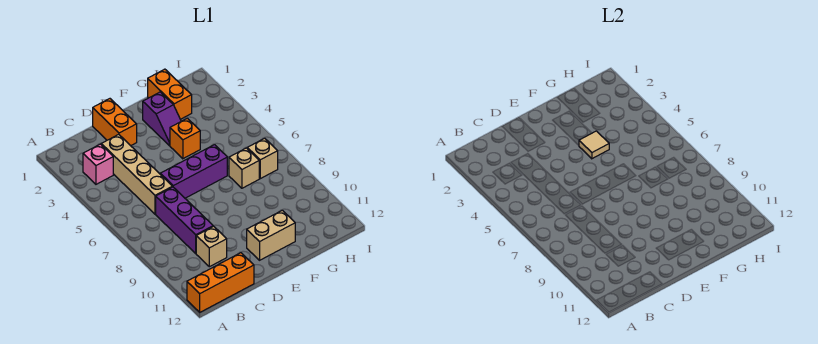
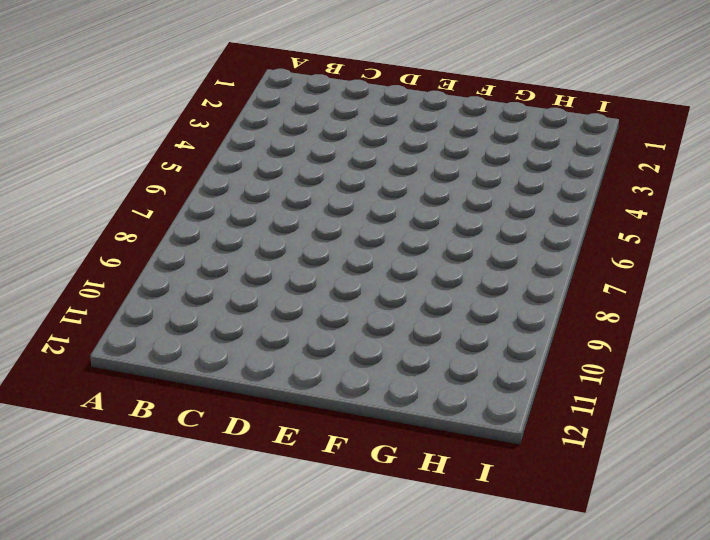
none -> orange 1x3 brick [187,253,254,312]
none -> pink 1x1 brick [83,144,113,184]
none -> tan 1x4 brick [101,134,172,214]

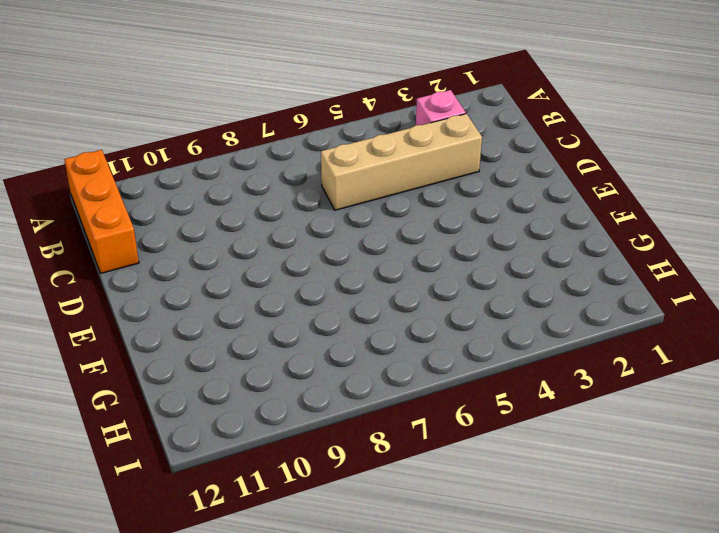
none -> purple 1x3 brick [156,187,213,253]
none -> tan 1x1 brick [196,226,227,267]
none -> orange 1x2 brick [93,99,137,146]

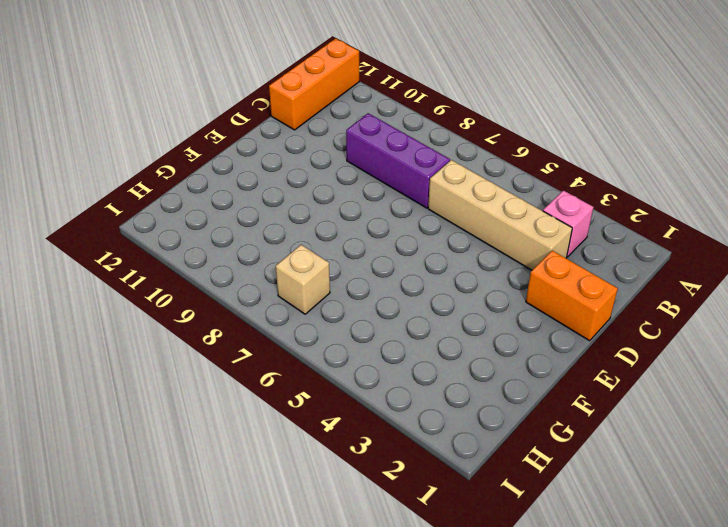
none -> tan 1x1 brick [196,226,227,267]
none -> purple 1x3 brick [160,145,227,198]
none -> tan 1x2 brick [247,210,295,260]

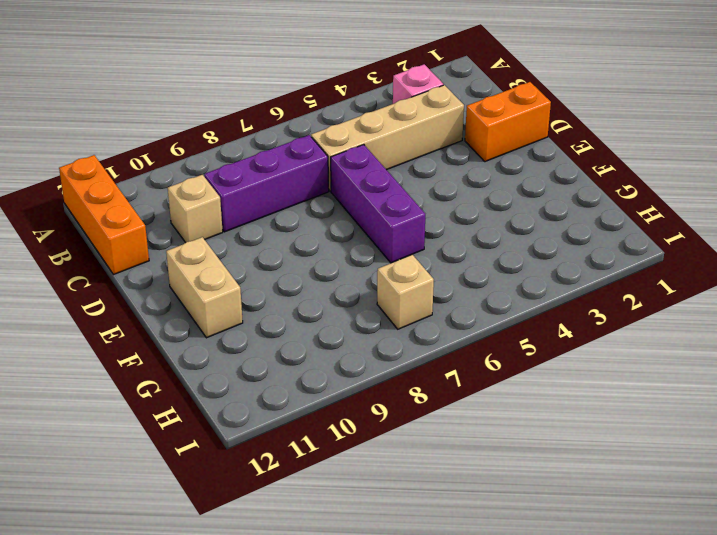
none -> purple 1x2 slope [143,92,181,145]
none -> orange 1x1 brick [170,118,200,159]
none -> orange 1x2 brick [148,69,192,119]

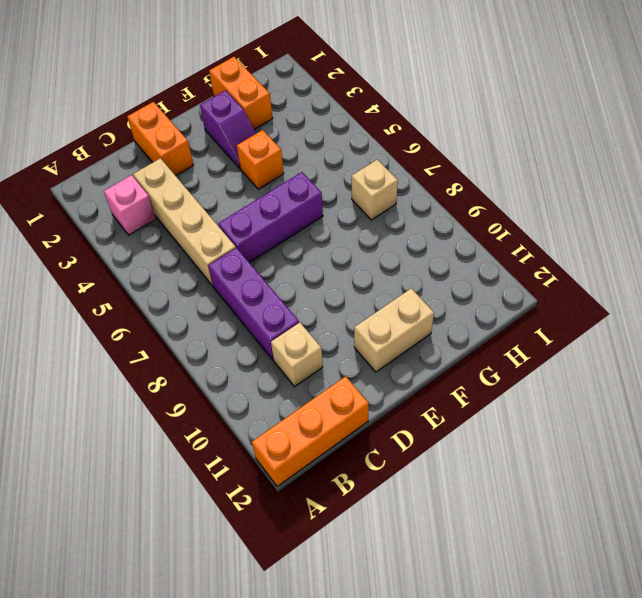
none -> tan 1x1 brick [229,148,259,188]
none -> tan 1x1 tile [579,131,609,159]

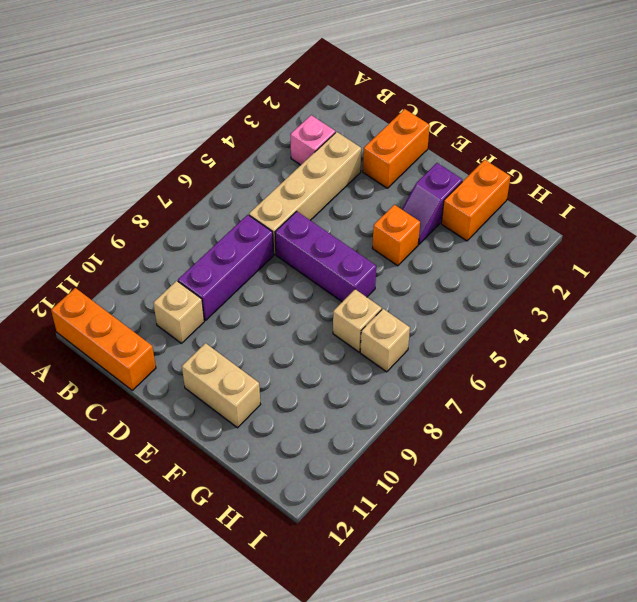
none -> tan 1x1 tile [579,131,609,159]

